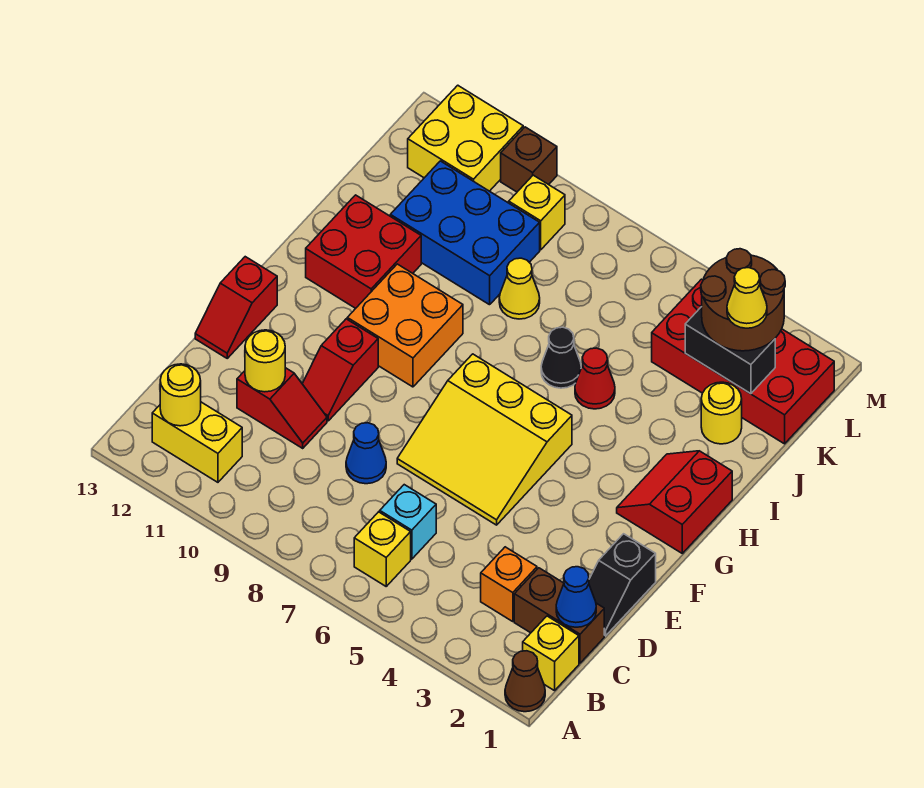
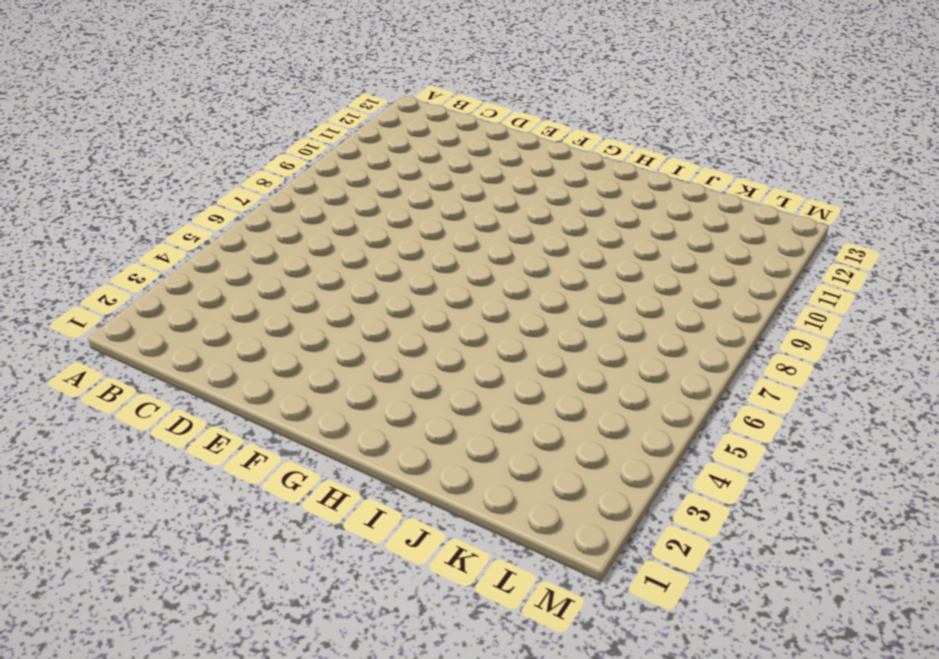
none -> brown 1x1 cone [505,651,545,712]
none -> yellow 1x1 brick [523,616,579,691]
none -> yellow 1x1 brick [354,512,411,586]
none -> yellow 1x2 brick [152,402,242,482]

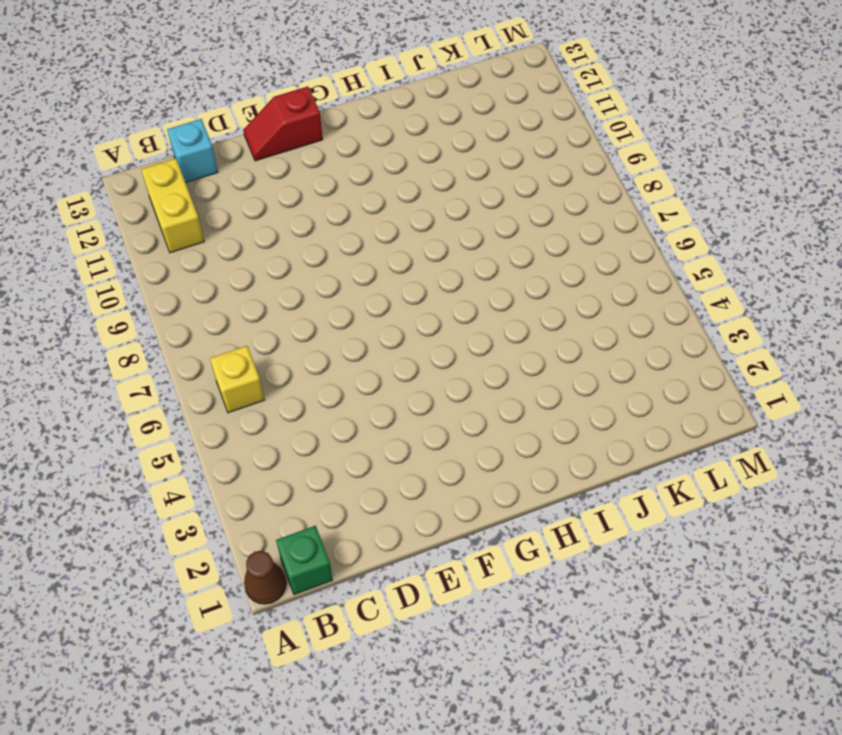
green 1x1 brick [276,526,333,595] -> yellow 1x1 brick [523,616,579,691]
cyan 1x1 brick [167,119,218,183] -> cyan 1x1 brick moved to [380,485,436,559]
none -> brown 1x2 brick [514,568,604,663]
none -> orange 1x1 brick [481,547,537,622]
none -> black 1x2 slope [589,534,656,636]
none -> blue 1x1 cone [346,423,386,484]

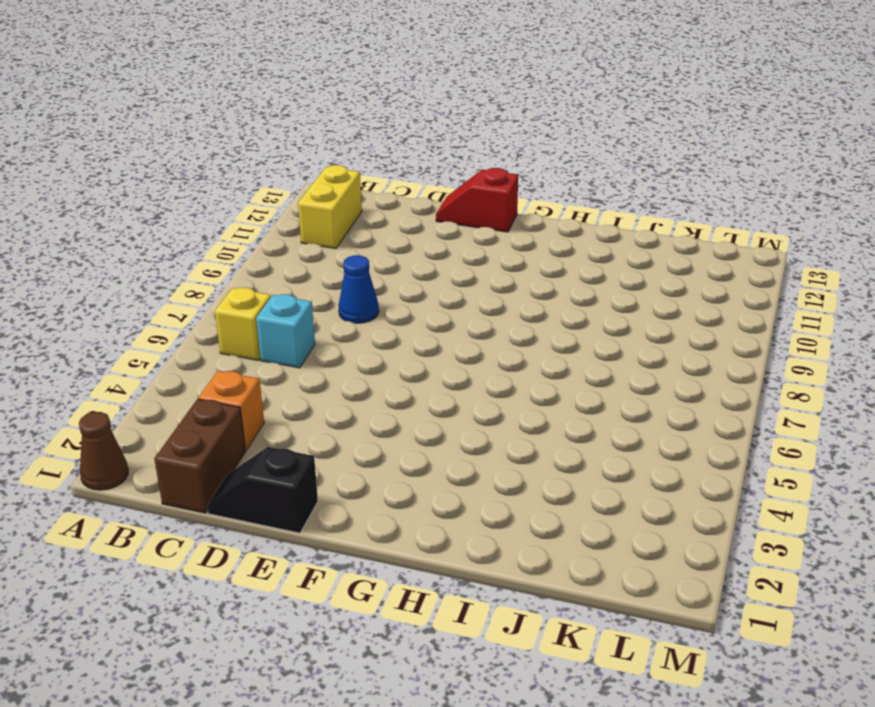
none -> yellow 1x1 brick [523,616,579,691]
none -> red 1x2 slope [237,368,327,448]
none -> yellow 3x3 slope [397,354,572,525]
none -> red 1x2 slope [302,319,378,421]

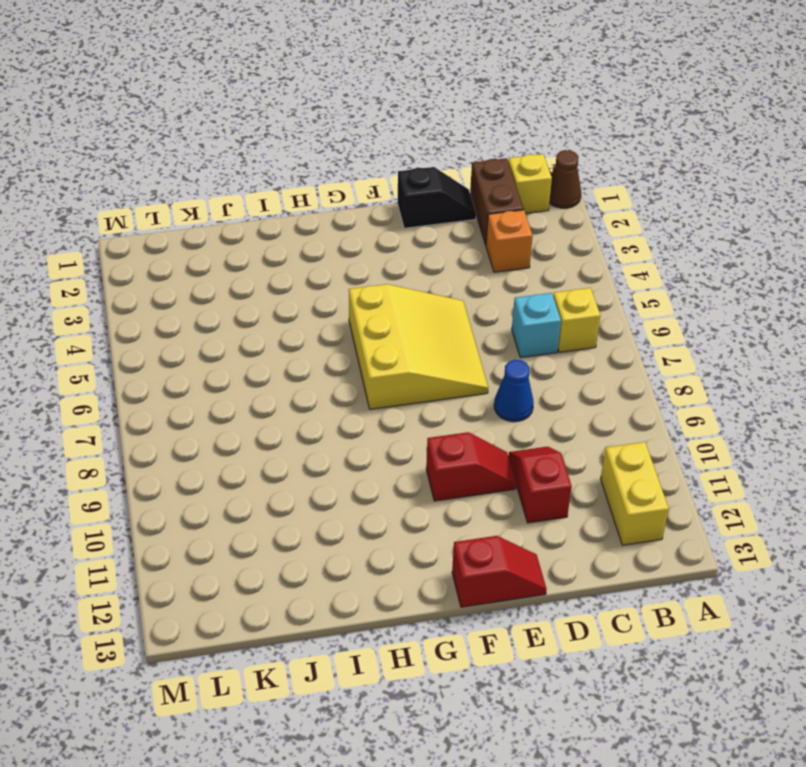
none -> red 2x2 slope [617,451,732,553]
none -> orange 2x2 brick [347,264,463,387]
none -> red 2x2 brick [306,195,421,308]
none -> red 1x1 cone [575,348,615,409]

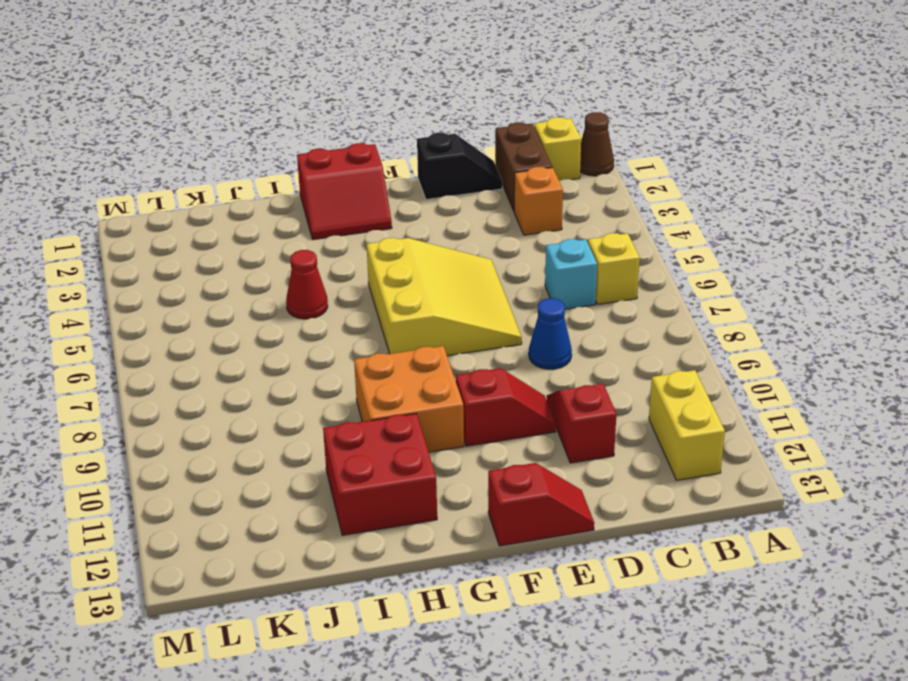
none -> black 1x1 cone [541,327,581,388]
none -> yellow 1x1 round brick [701,382,742,444]
none -> yellow 1x1 cone [499,258,540,319]
none -> blue 2x3 brick [390,161,540,305]

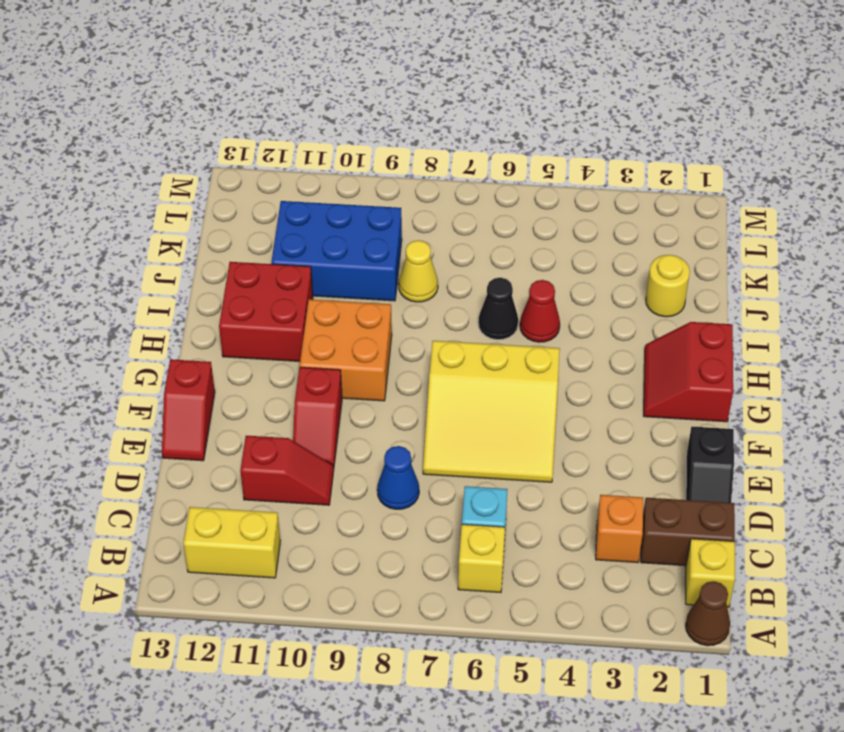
none -> red 2x4 brick [652,279,834,444]
none -> yellow 1x1 brick [509,175,565,250]
none -> yellow 2x2 brick [408,85,523,191]
none -> brown 1x1 brick [501,127,557,192]

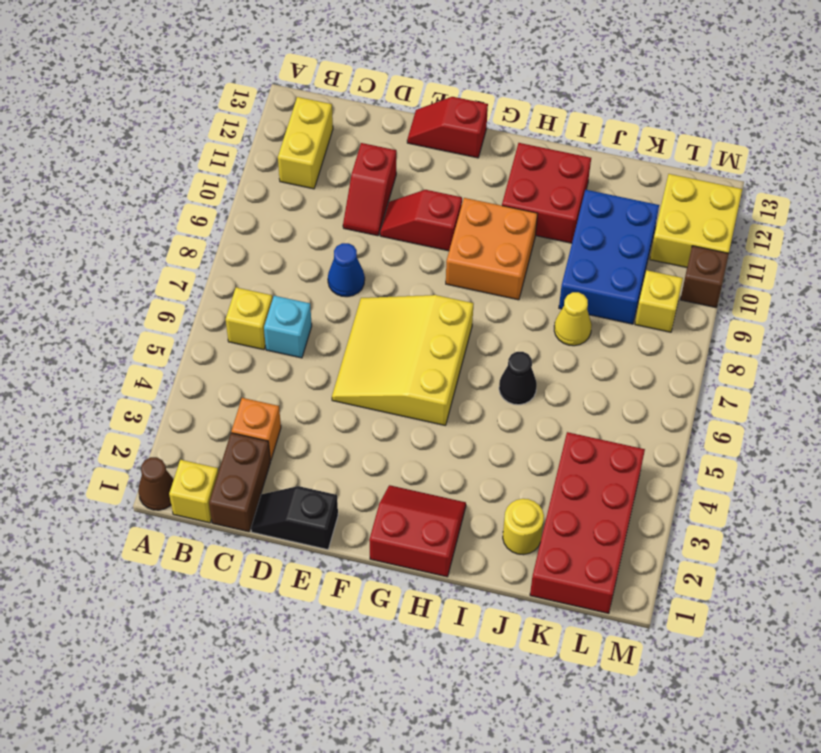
none -> red 1x1 cone [575,348,615,409]
none -> yellow 1x1 round brick [160,364,201,426]
none -> blue 1x1 cone [556,567,596,627]
none -> yellow 1x1 round brick [245,330,285,392]

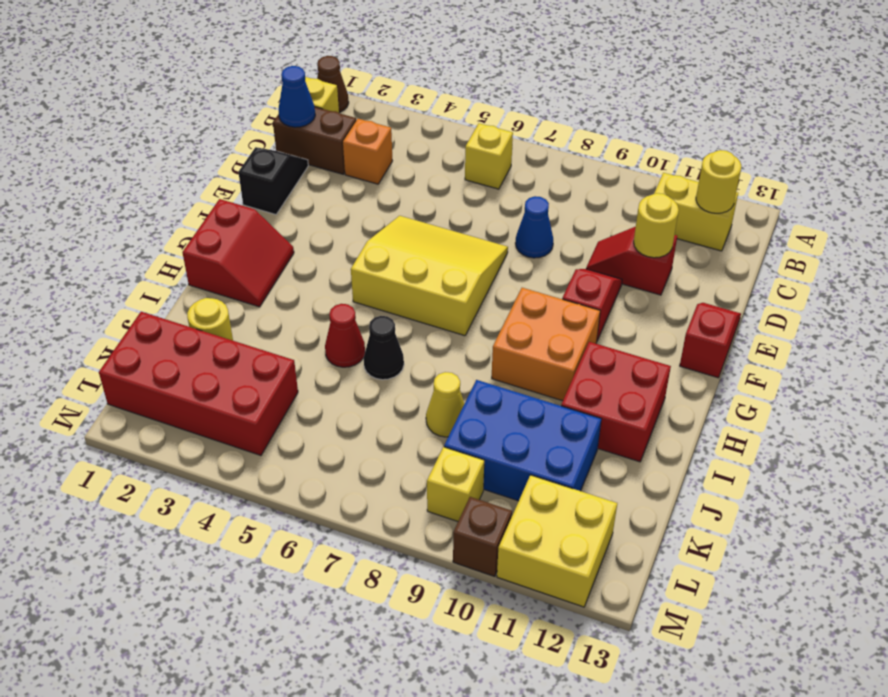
none -> cyan 1x1 brick [380,485,436,559]
none -> black 1x2 brick [685,307,775,394]
none -> brown 2x2 round brick [701,249,785,351]
none -> yellow 1x1 cone [727,268,767,328]

